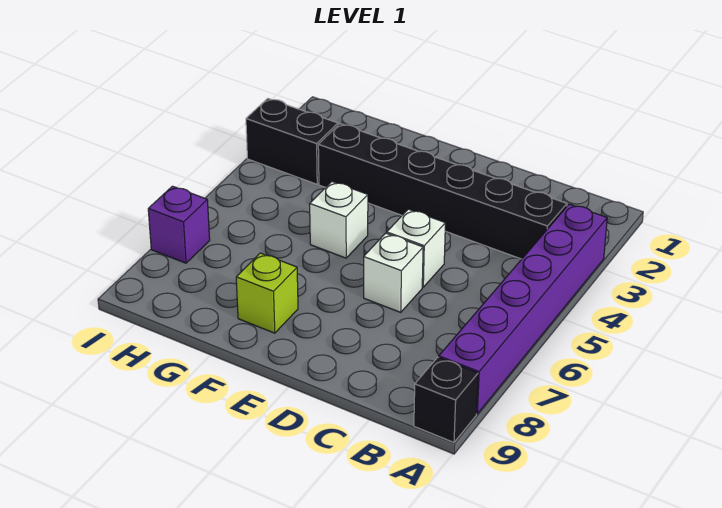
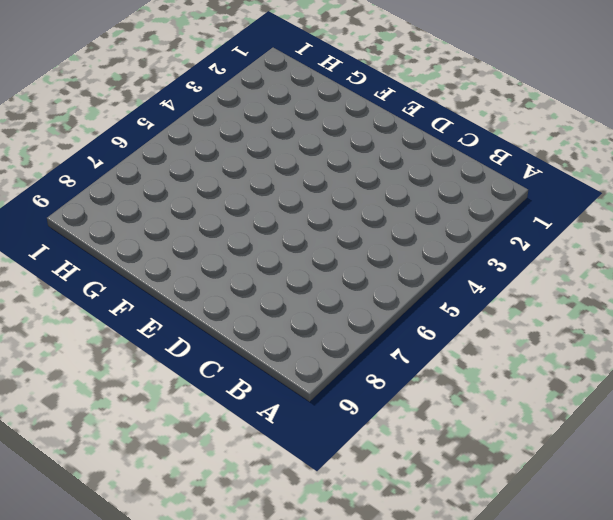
none -> purple 1x6 brick [439,204,607,414]
none -> black 1x1 brick [414,357,478,442]

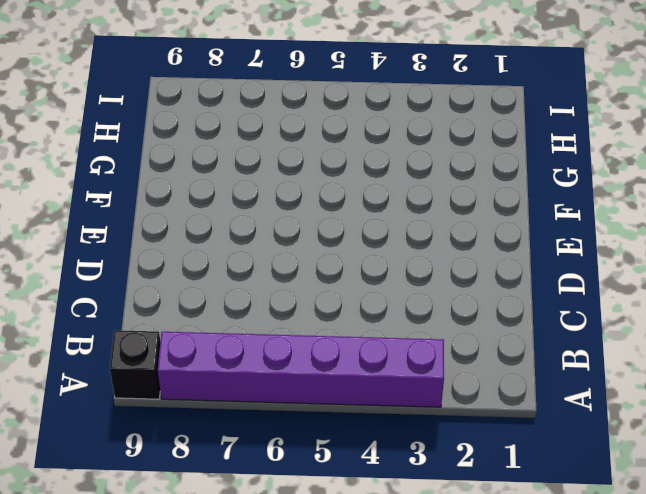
none -> black 1x6 brick [318,124,567,259]
none -> white 1x1 brick [387,209,446,287]

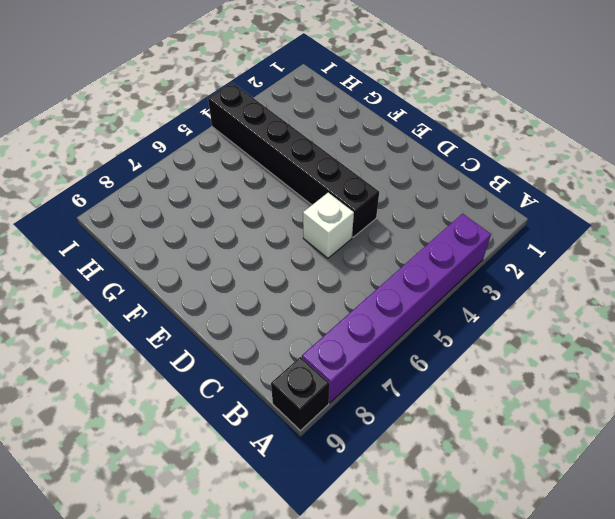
black 1x6 brick [208,83,379,237] -> black 1x6 brick moved to [318,124,567,259]
none -> white 1x1 brick [364,233,423,312]
none -> white 1x1 brick [310,182,368,258]

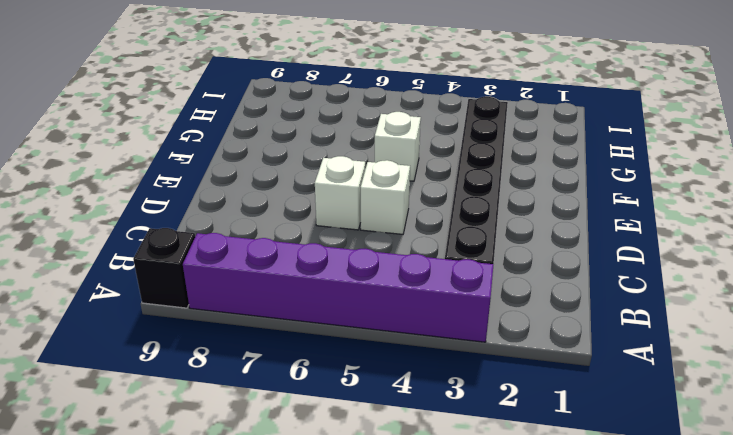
none -> lime 1x1 brick [236,253,298,333]
none -> black 1x2 brick [246,99,338,184]

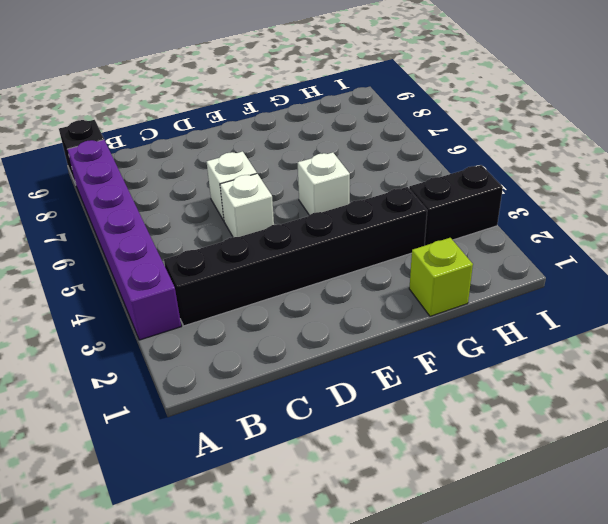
lime 1x1 brick [409,238,473,316] -> lime 1x1 brick moved to [236,253,298,333]
none -> purple 1x1 brick [148,186,210,263]

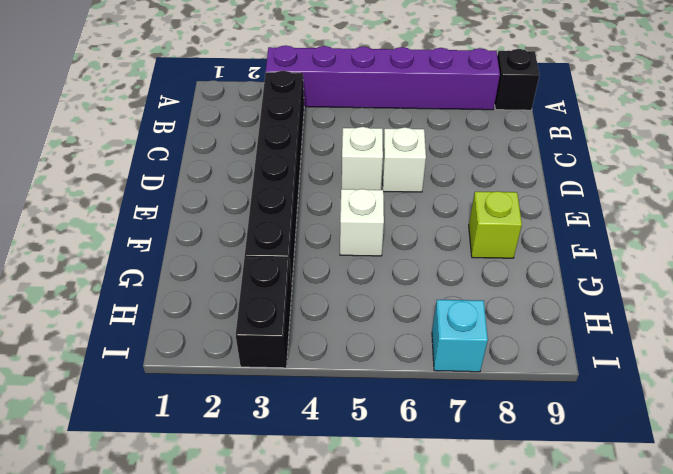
cyan 1x1 brick [432,300,488,372] -> purple 1x1 brick [148,186,210,263]

